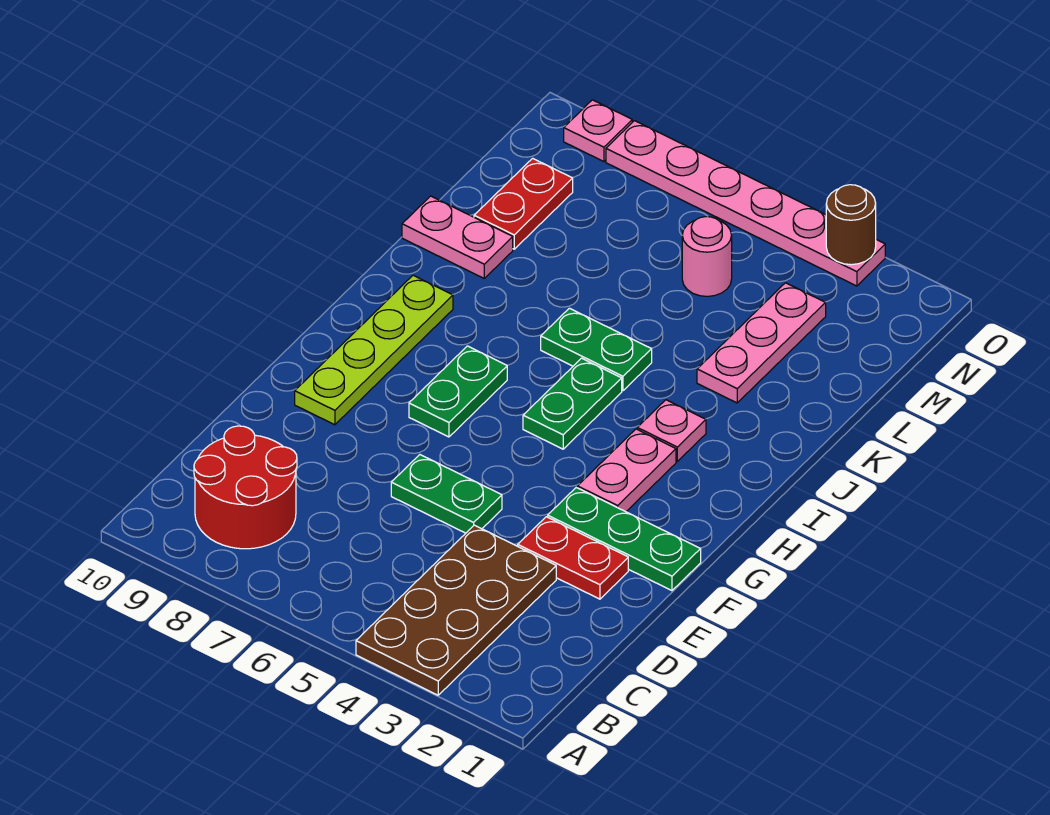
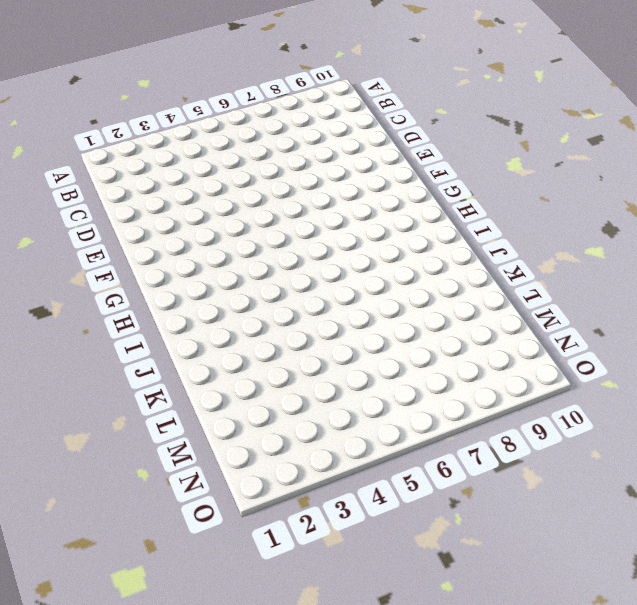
none -> brown 2x4 plate [356,525,556,695]
none -> red 2x2 round brick [194,426,297,549]
none -> red 1x2 plate [518,517,628,599]

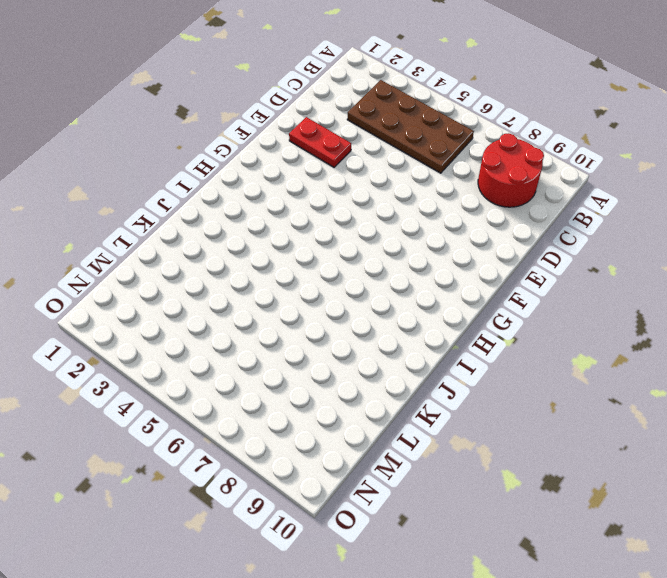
brown 2x4 plate [347,80,474,173] -> brown 2x4 plate turned to [356,525,556,695]
none -> green 1x2 plate [391,455,502,533]
none -> green 1x3 plate [548,488,701,591]
none -> lime 1x4 plate [295,275,453,425]

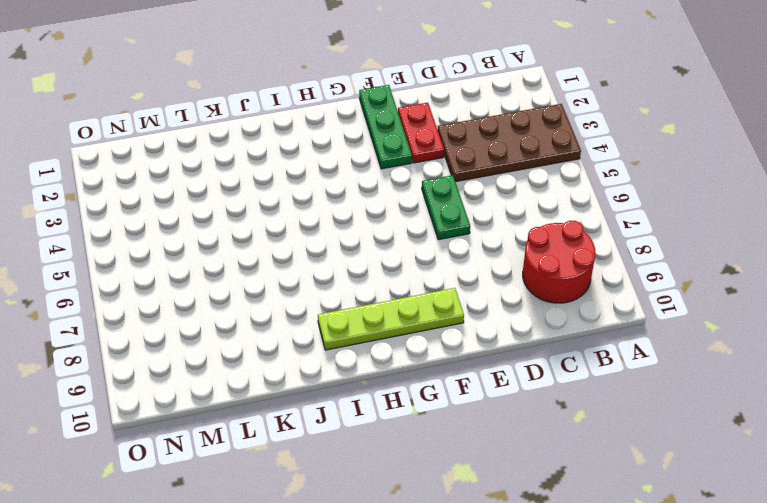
none -> pink 1x2 plate [578,429,676,512]
none -> green 1x2 plate [409,346,507,437]
none -> green 1x2 plate [523,358,622,449]

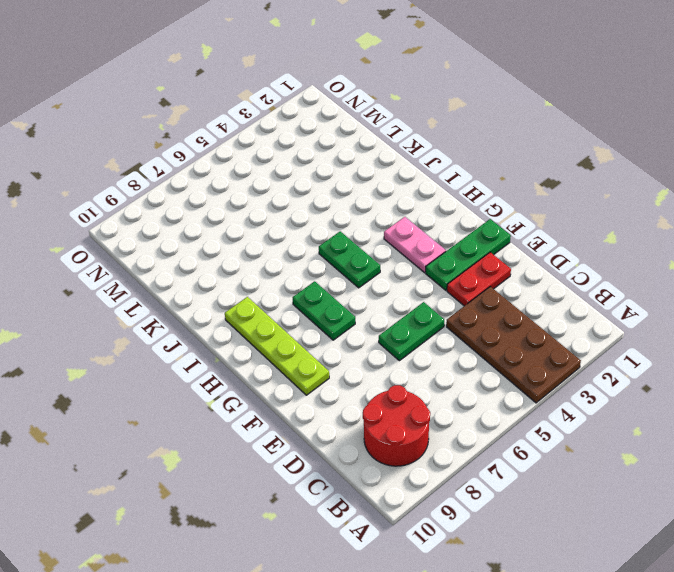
none -> pink 1x1 plate [637,400,706,461]
none -> green 1x2 plate [541,308,652,391]
none -> pink 1x3 plate [697,283,826,403]

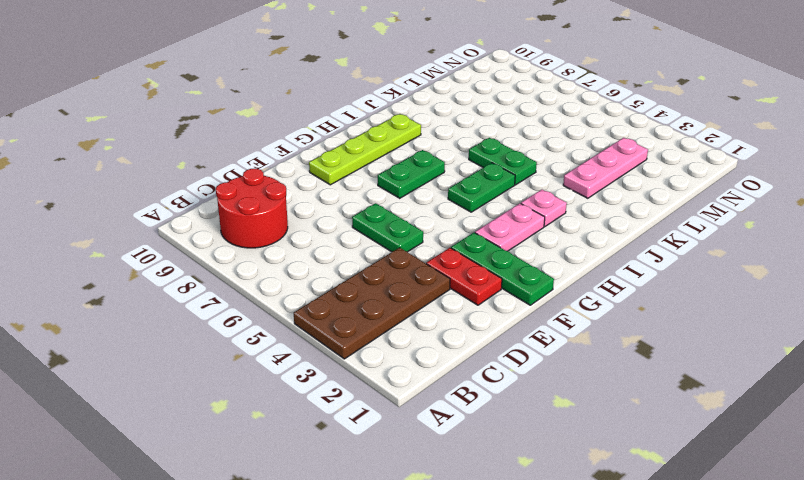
none -> pink 1x2 plate [402,196,513,278]
none -> red 1x2 plate [474,158,573,249]
none -> pink 1x1 round brick [682,217,732,296]

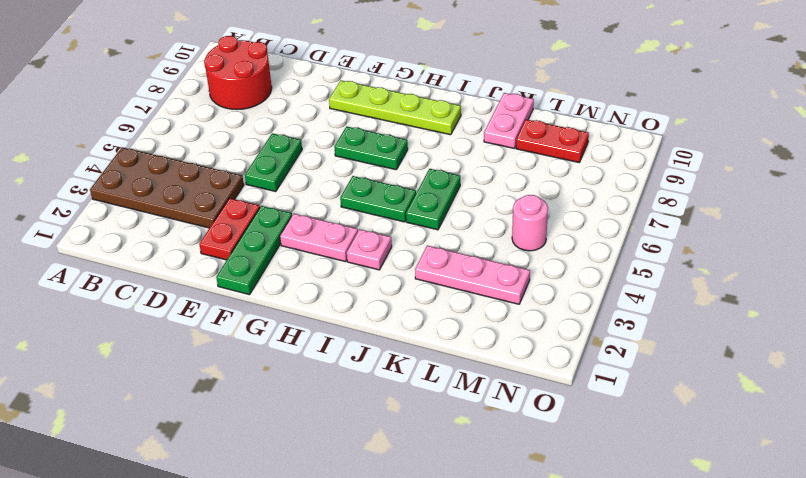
none -> pink 1x6 plate [606,121,885,286]
none -> pink 1x1 plate [564,100,632,162]
none -> brown 1x1 round brick [826,185,876,265]

